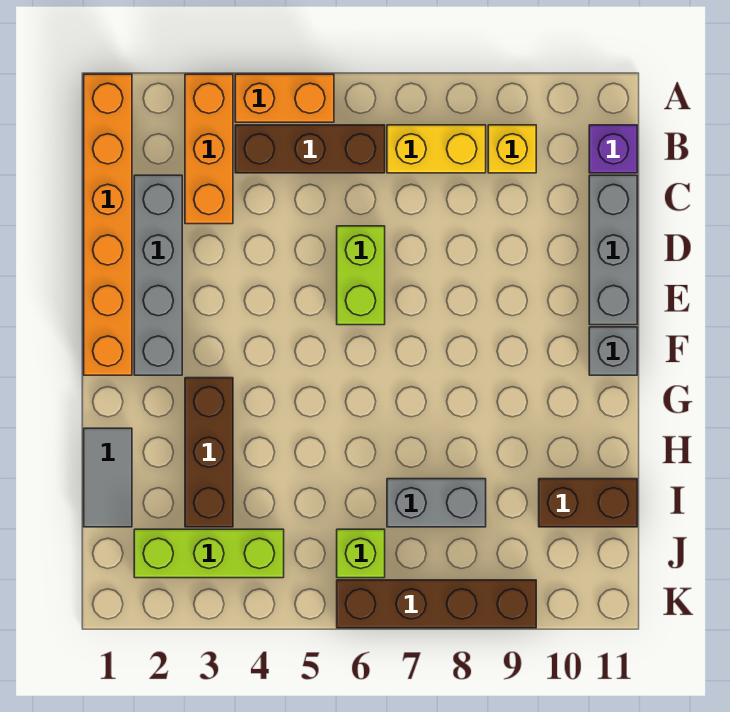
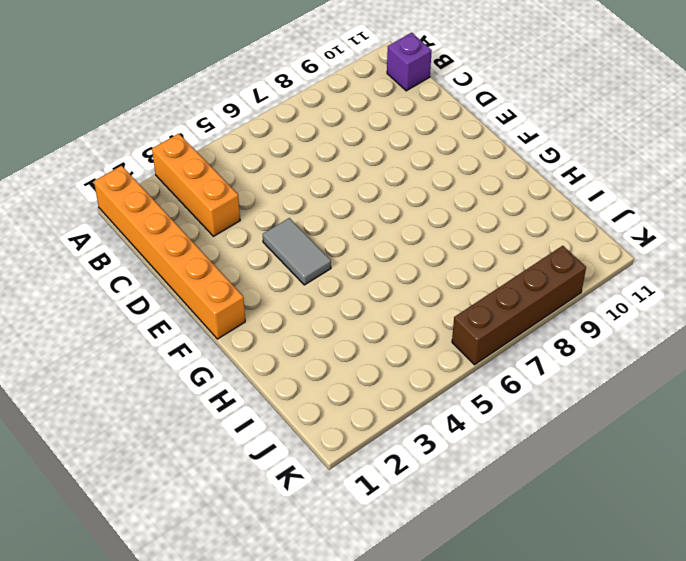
grey 1x2 tile [263,218,331,285] -> grey 1x2 tile moved to [84,428,132,527]
none -> orange 1x2 brick [235,74,334,122]
none -> brown 1x3 brick [235,125,385,173]
none -> yellow 1x2 brick [387,125,486,173]

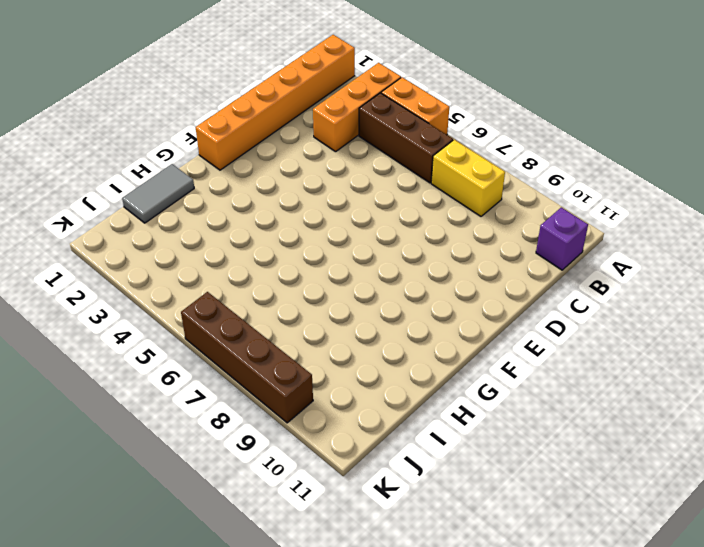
none -> yellow 1x1 brick [488,125,536,173]
none -> grey 1x4 brick [134,175,182,375]
none -> grey 1x3 brick [589,175,637,325]

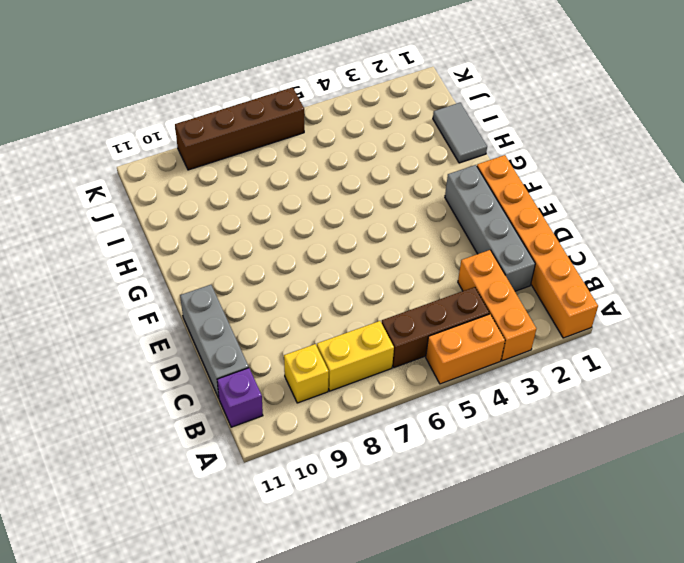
none -> lime 1x2 brick [337,226,385,325]
none -> grey 1x1 brick [589,327,637,375]
none -> brown 1x3 brick [185,378,233,527]

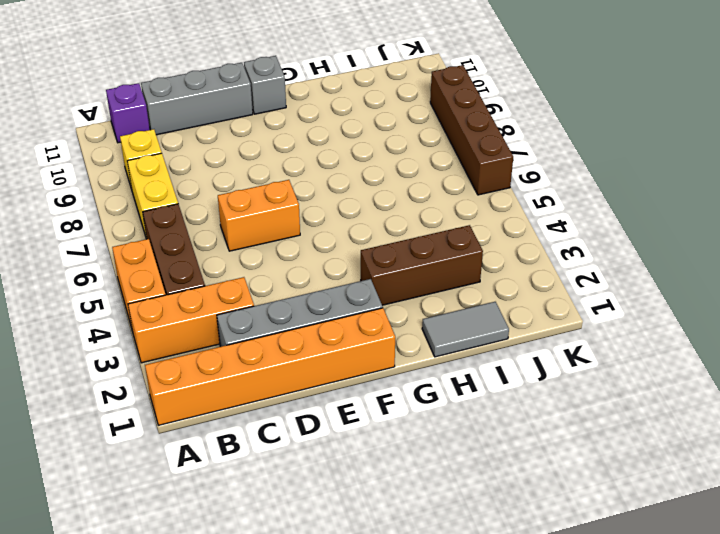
orange 1x2 brick [218,180,300,251] -> lime 1x2 brick [337,226,385,325]
none -> grey 1x2 brick [387,479,486,527]
none -> brown 1x2 brick [539,479,637,527]
none -> lime 1x3 brick [134,529,284,578]

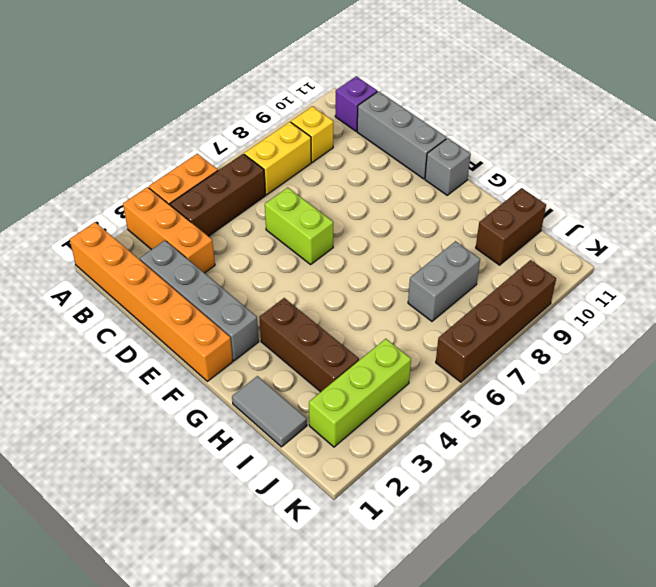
none -> lime 1x1 brick [337,529,385,578]

